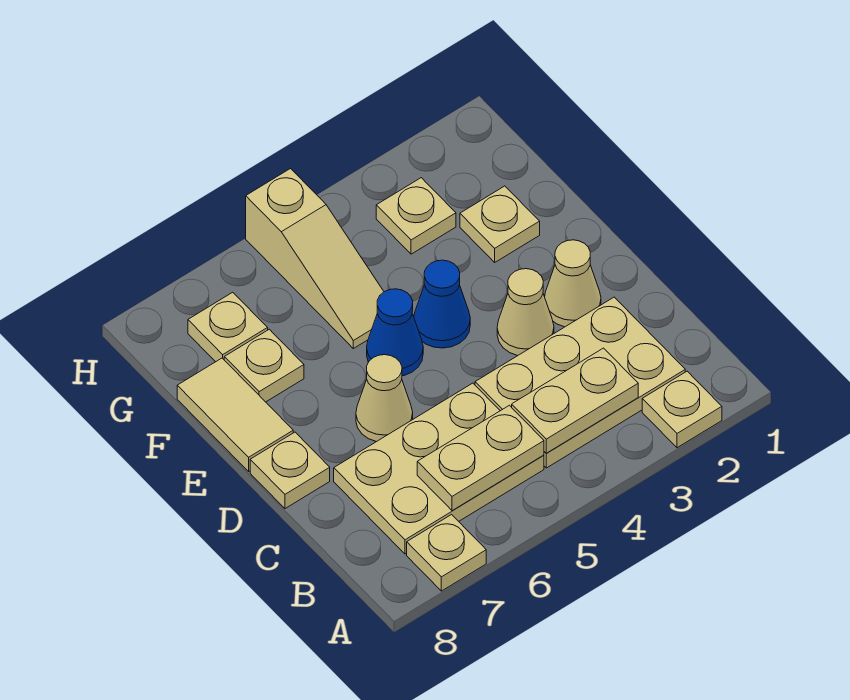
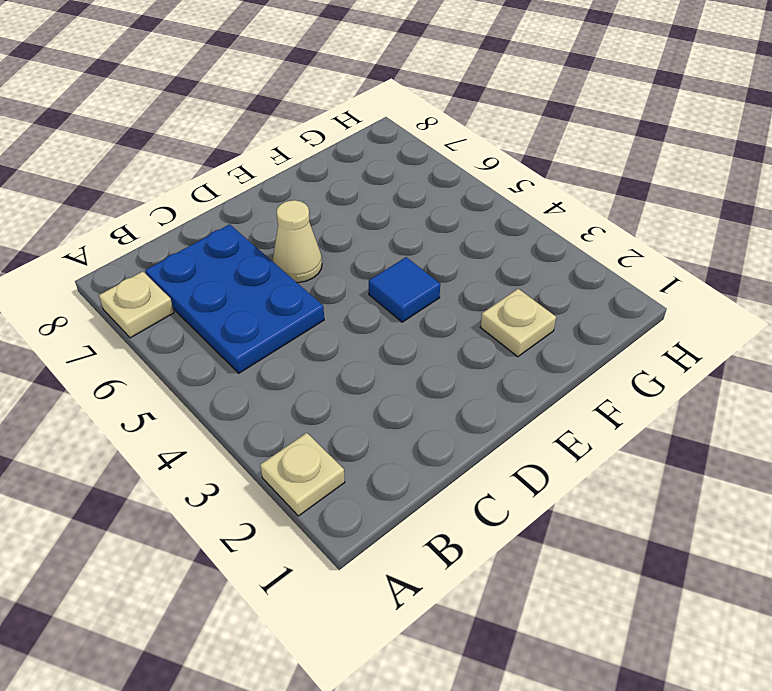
blue 2x3 plate [145,224,324,373] -> tan 2x3 plate [334,383,544,554]
blue 1x1 tile [369,257,440,322] -> blue 1x1 cone [414,260,470,348]
none -> tan 2x3 plate [475,297,685,468]
none -> tan 1x1 cone [545,240,601,327]
none -> tan 1x1 cone [497,269,554,356]

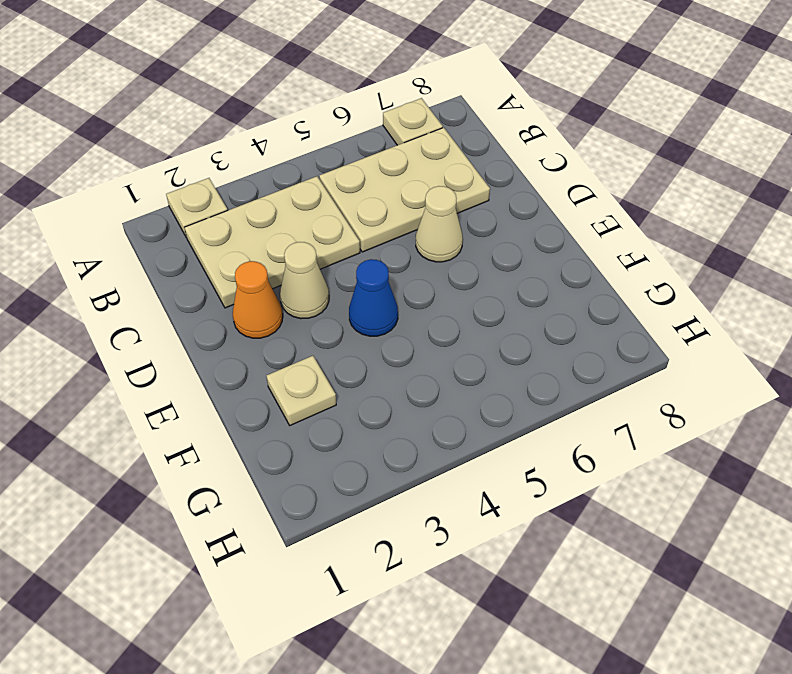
orange 1x1 cone [233,261,283,338] -> tan 1x1 cone [545,240,601,327]
none -> tan 1x1 plate [250,432,330,509]
none -> blue 1x1 cone [367,289,423,376]
none -> tan 1x2 tile [177,358,293,471]

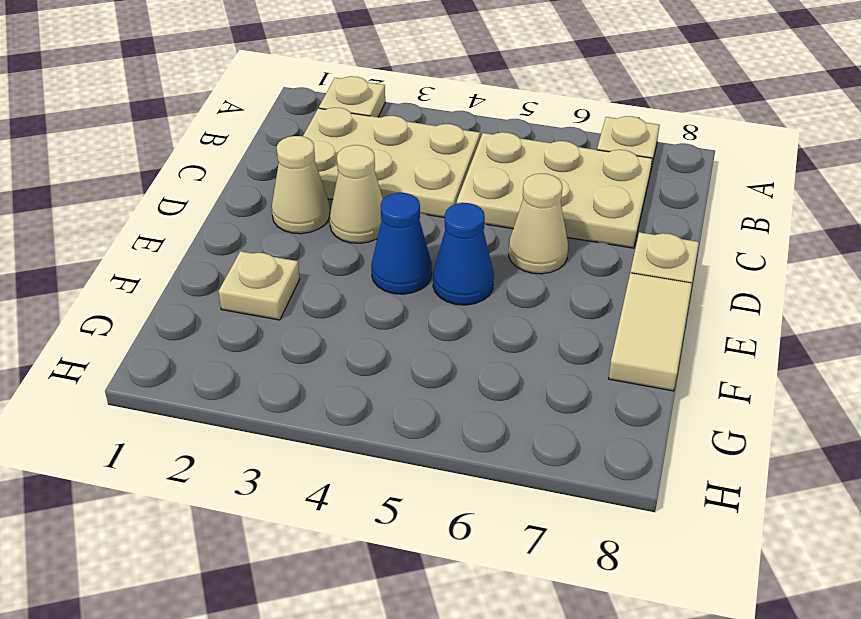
none -> tan 1x3 slope [246,169,384,348]
none -> tan 1x1 plate [224,329,304,402]
none -> tan 1x1 plate [376,178,456,254]

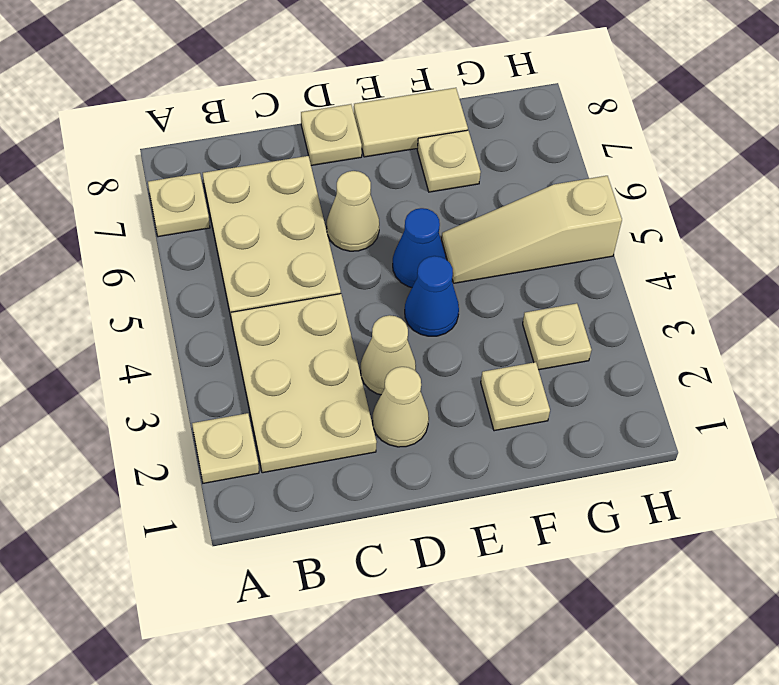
none -> tan 1x1 plate [188,292,268,362]
none -> tan 1x2 plate [512,348,638,453]
none -> tan 1x2 plate [417,405,544,511]

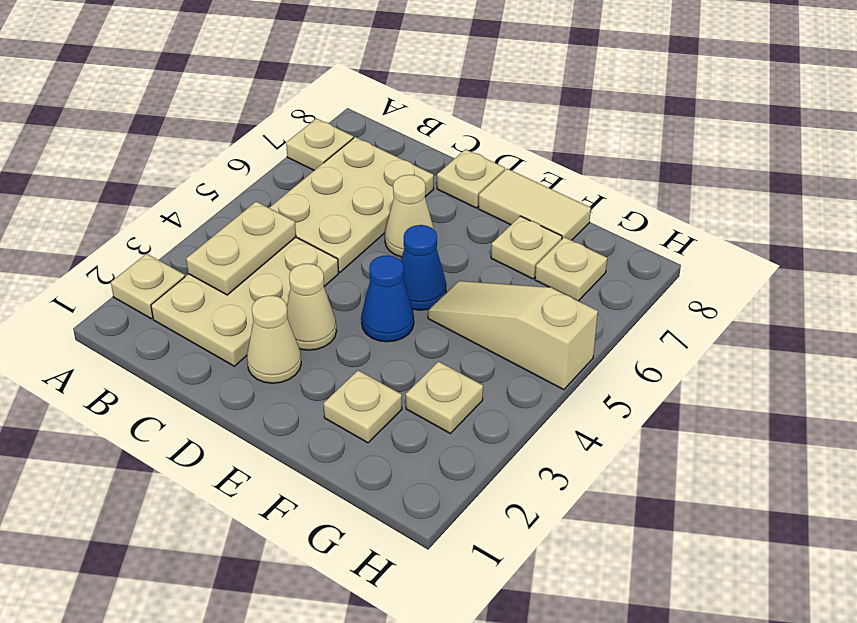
none -> tan 1x2 plate [417,405,544,511]

